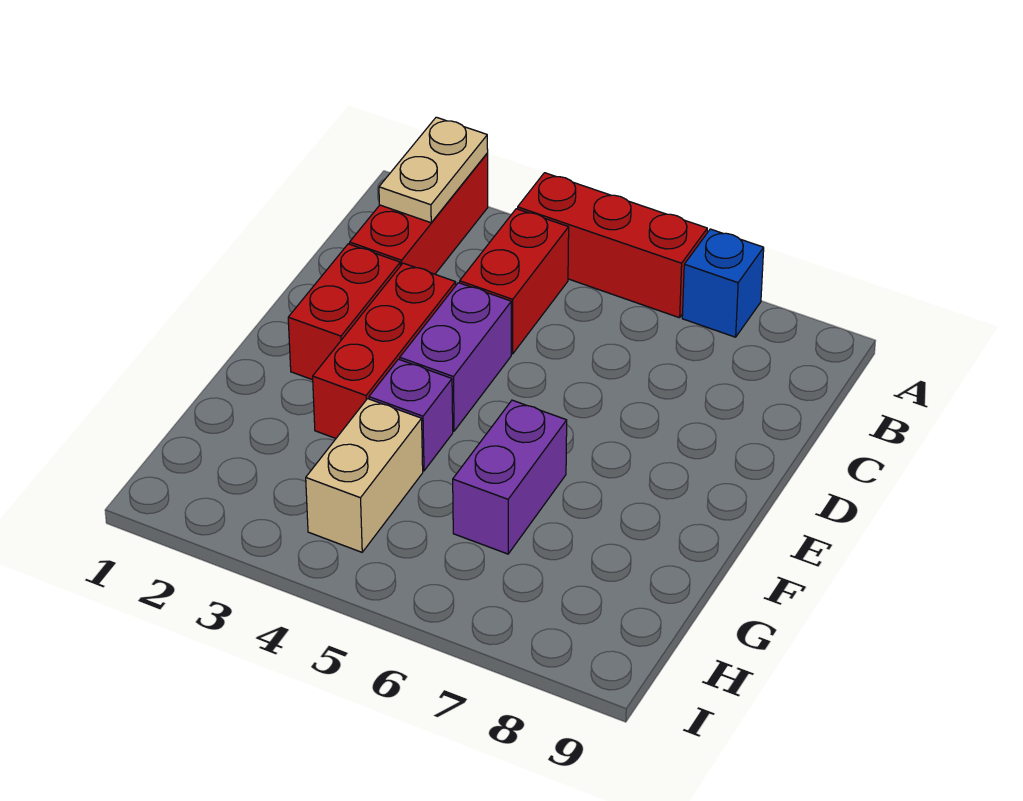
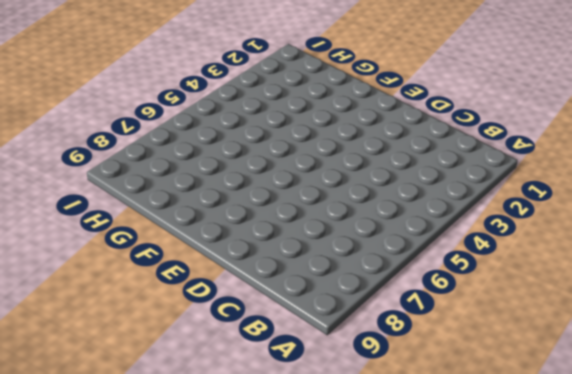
none -> red 1x3 brick [350,154,488,274]
none -> red 1x3 brick [518,173,707,318]

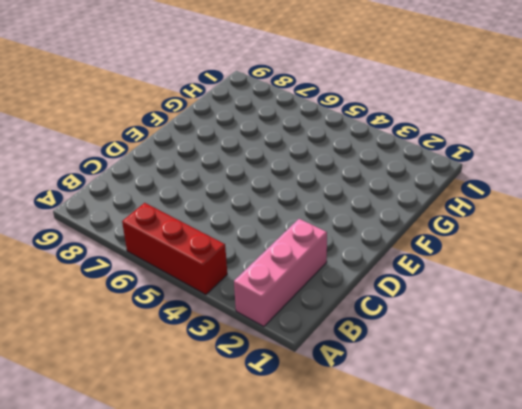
pink 1x3 brick [234,219,327,327] -> red 1x3 brick [350,154,488,274]
none -> blue 1x1 brick [682,229,764,337]
none -> red 1x2 brick [460,209,569,354]

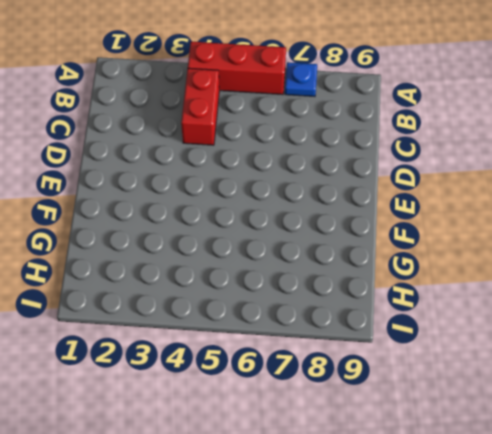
blue 1x1 plate [285,62,317,96] -> blue 1x1 brick [682,229,764,337]
none -> red 1x3 brick [350,154,488,274]
none -> red 1x2 brick [288,244,400,380]

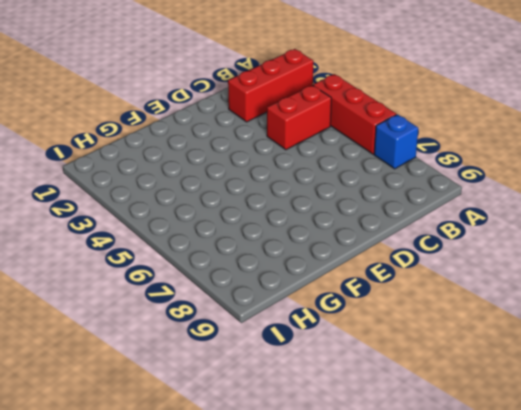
none -> red 1x2 brick [288,244,400,380]
none -> red 1x3 brick [313,263,456,438]

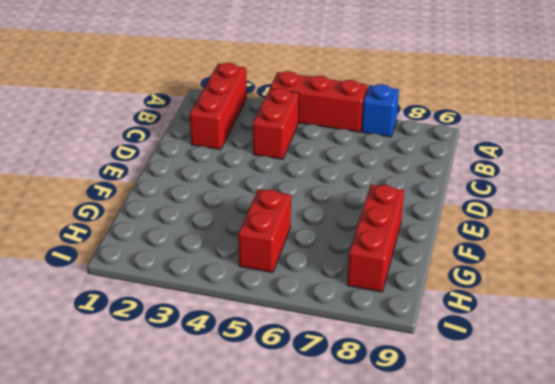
red 1x3 brick [347,185,404,292] -> red 1x3 brick moved to [313,263,456,438]
red 1x2 brick [238,189,291,272] -> red 1x2 brick moved to [288,244,400,380]
none -> purple 1x2 brick [400,283,511,431]
none -> purple 1x1 brick [369,359,453,471]

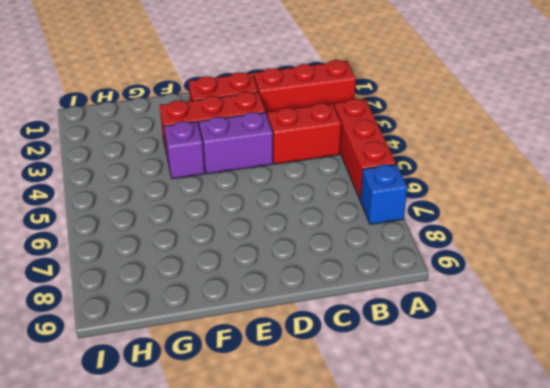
none -> purple 1x2 brick [453,400,567,554]
none -> tan 1x2 brick [306,399,423,552]

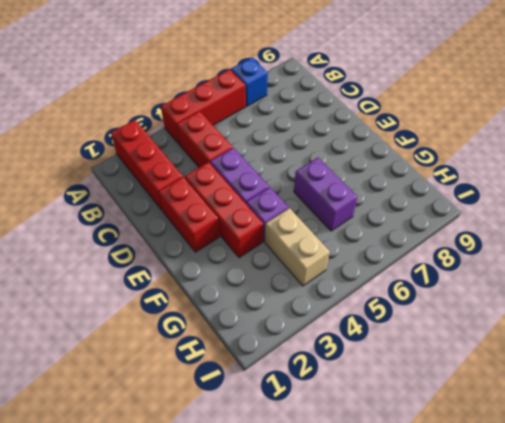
none -> tan 1x2 plate [379,117,488,223]

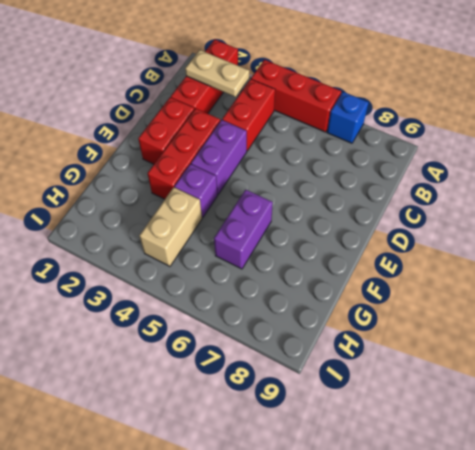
tan 1x2 plate [185,50,249,97] -> tan 1x2 plate turned to [379,117,488,223]

